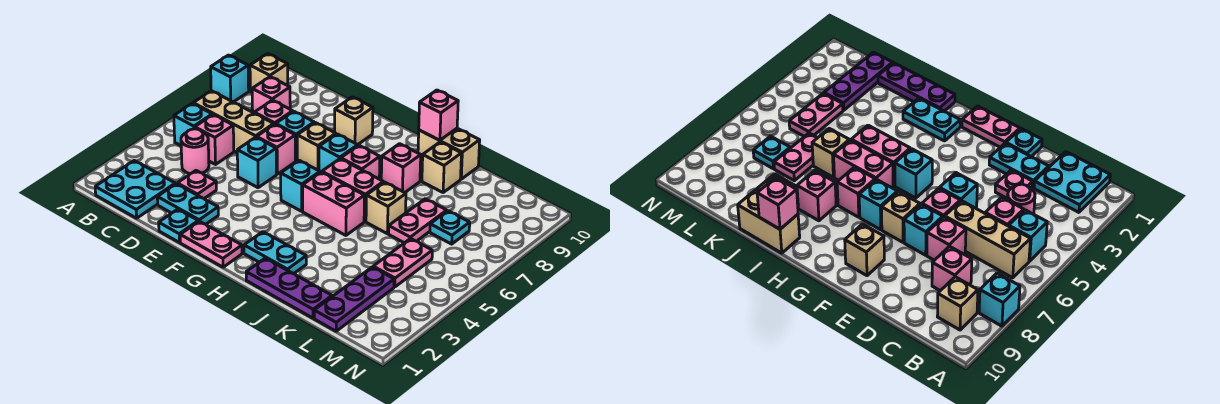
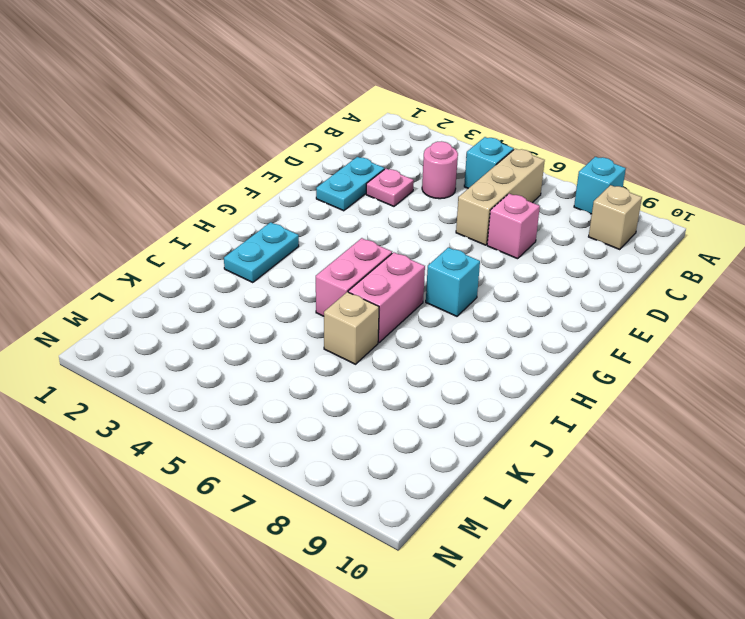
none -> cyan 2x2 plate [95,161,175,218]
none -> pink 1x1 brick [195,115,234,164]
none -> pink 1x1 brick [252,77,290,113]
none -> cyan 1x1 plate [159,209,198,242]

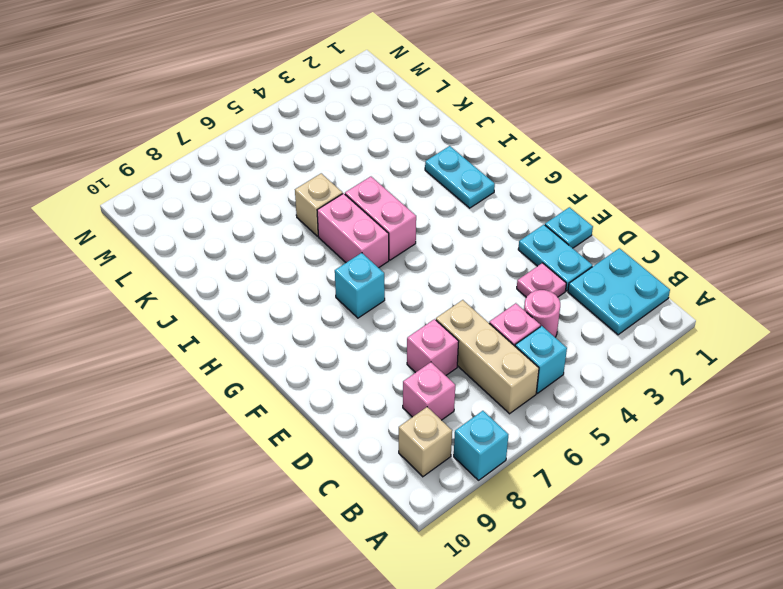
none -> cyan 1x1 brick [237,137,276,188]
none -> pink 1x1 brick [257,124,295,174]
none -> cyan 1x1 brick [276,111,314,161]
none -> pink 1x2 plate [180,221,242,267]

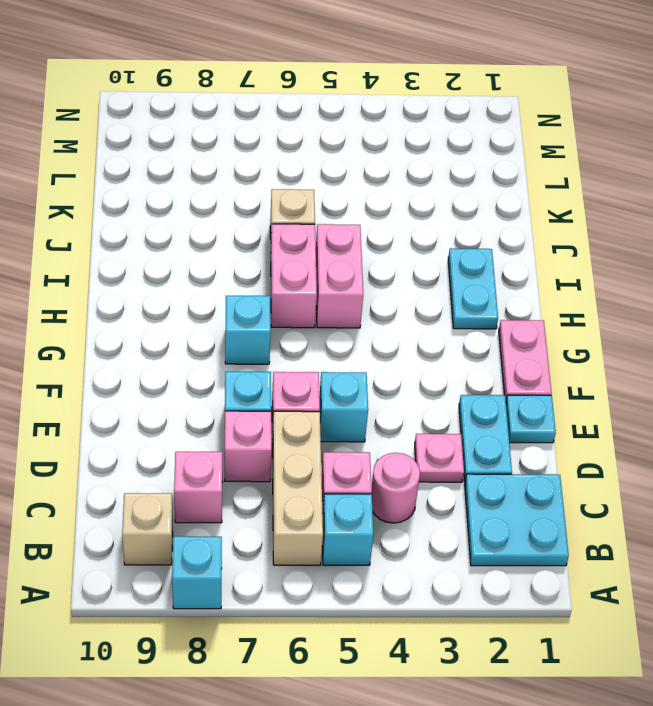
none -> tan 1x1 brick [297,123,336,171]
none -> tan 1x1 brick [335,97,373,145]
none -> cyan 1x1 brick [281,160,320,211]
none -> pink 1x1 brick [341,145,380,179]

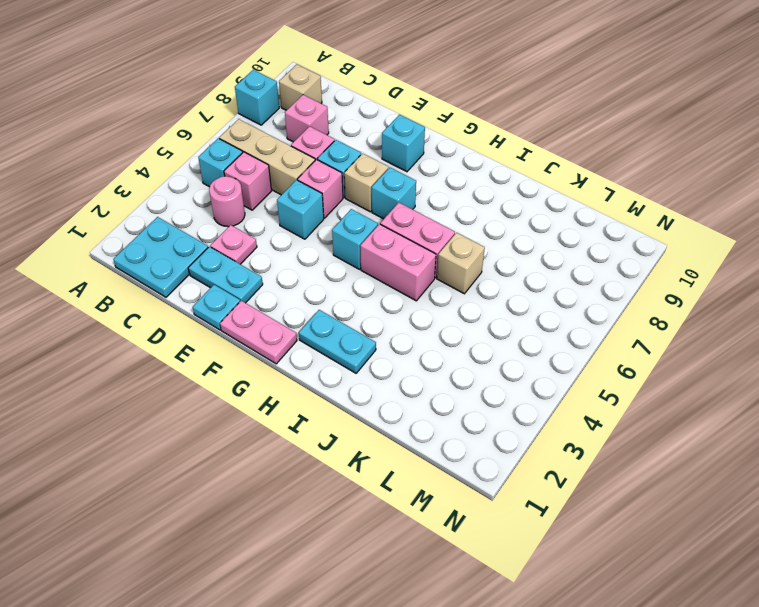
cyan 1x1 brick [382,115,425,172] -> tan 1x1 brick [335,97,373,145]
none -> pink 1x1 brick [341,145,380,179]
none -> purple 1x3 plate [246,258,332,318]
none -> pink 1x1 brick [381,144,421,193]
none -> tan 1x2 brick [418,128,480,179]

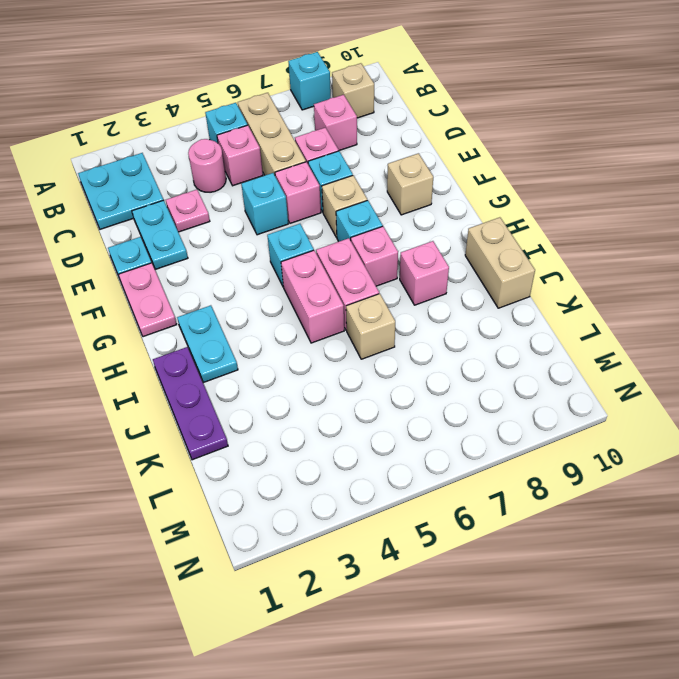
none -> tan 1x1 brick [422,142,462,192]
none -> pink 1x2 plate [389,199,447,243]
none -> purple 1x3 plate [314,267,394,331]
none -> pink 1x2 plate [373,238,432,287]

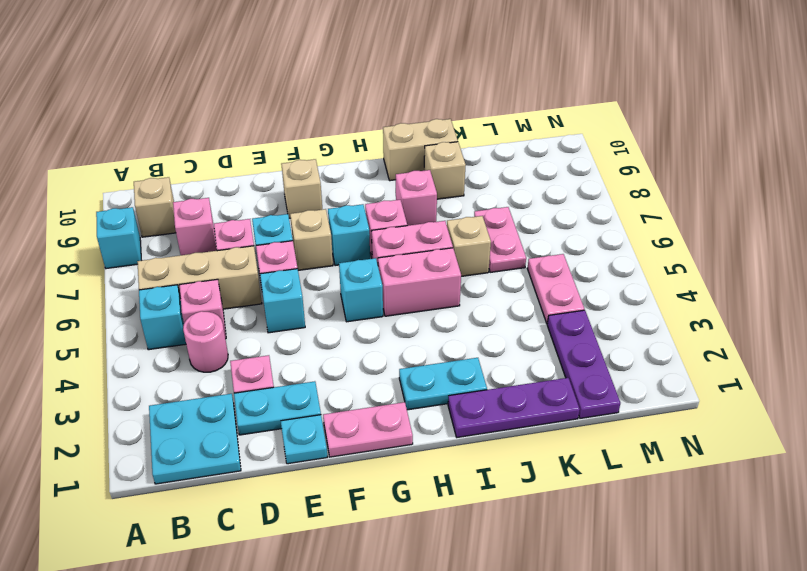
none -> cyan 1x1 plate [430,211,470,244]
none -> pink 1x1 brick [419,90,458,140]

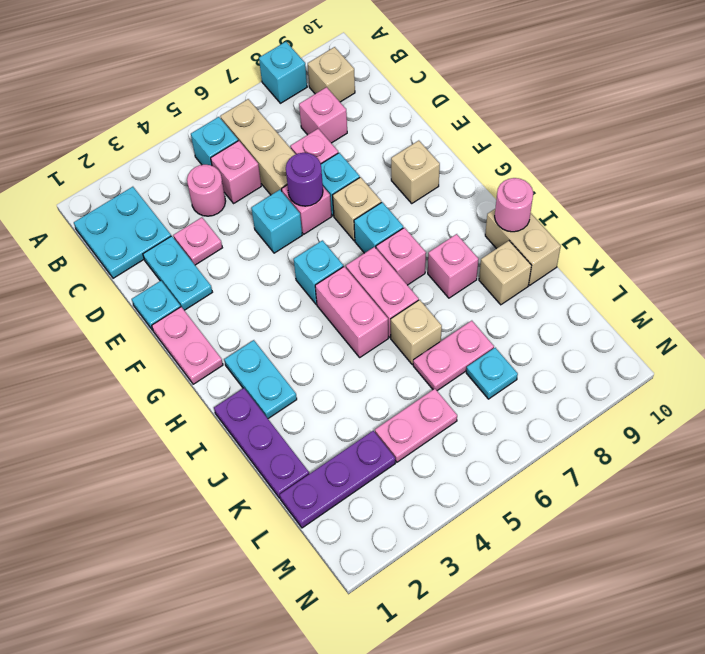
purple 1x1 round brick [286,153,323,206] -> none
pink 1x1 round brick [495,178,533,232] -> pink 1x1 brick [419,90,458,140]

